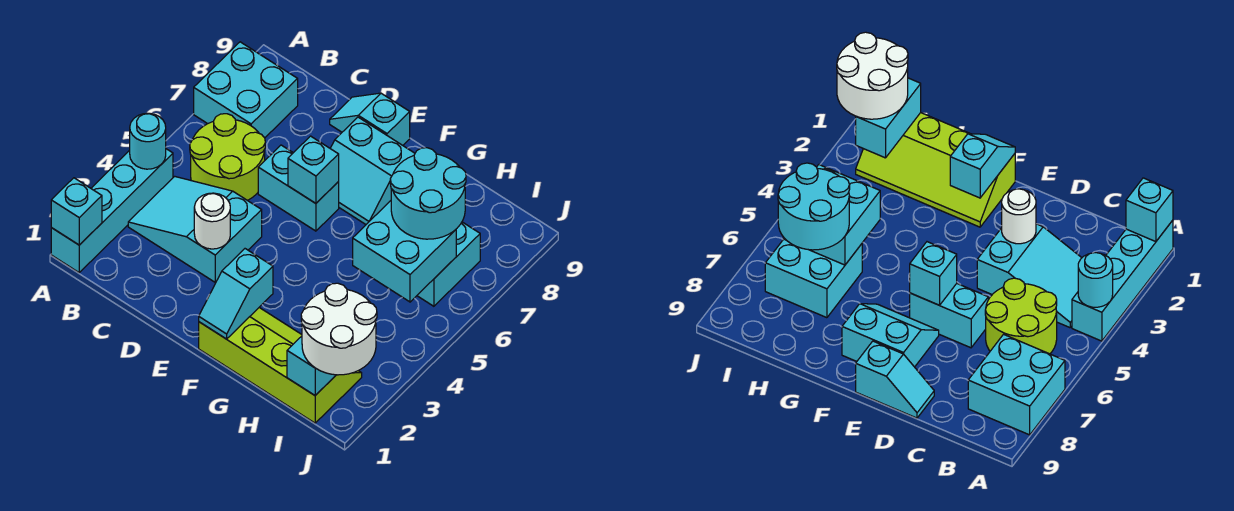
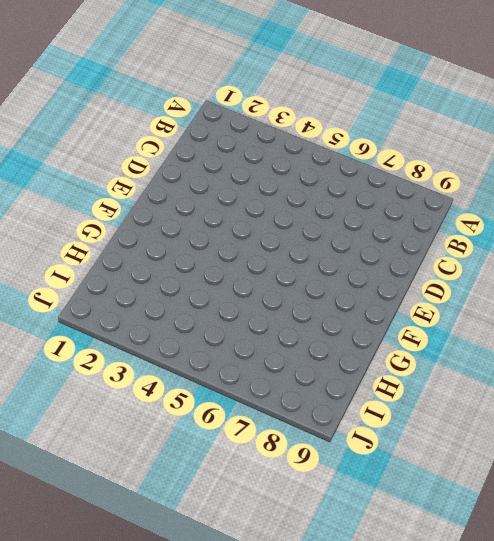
none -> cyan 1x4 brick [51,149,173,272]
none -> cyan 2x2 brick [194,42,298,138]
none -> cyan 2x3 slope [128,176,262,282]

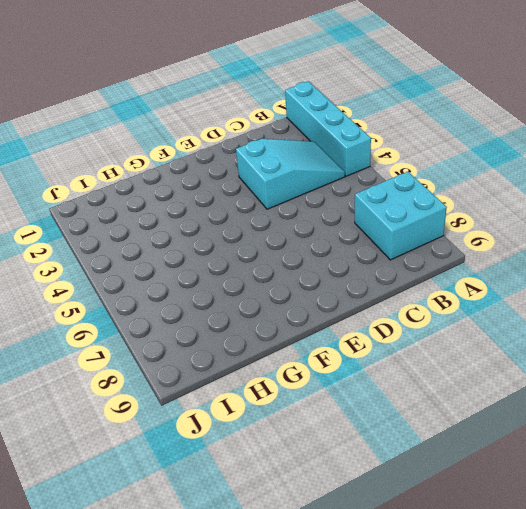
none -> lime 2x2 round brick [190,114,265,201]
none -> cyan 1x2 brick [258,145,339,231]
none -> cyan 1x2 slope [330,93,410,145]

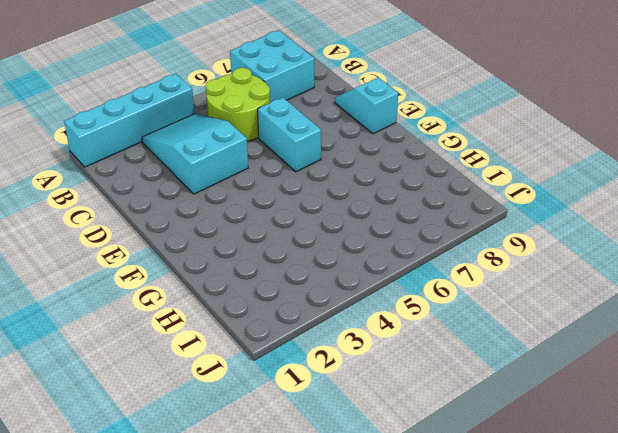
none -> cyan 2x2 slope [330,117,415,224]
none -> lime 2x4 slope [199,308,362,423]
none -> cyan 2x2 brick [417,222,480,306]

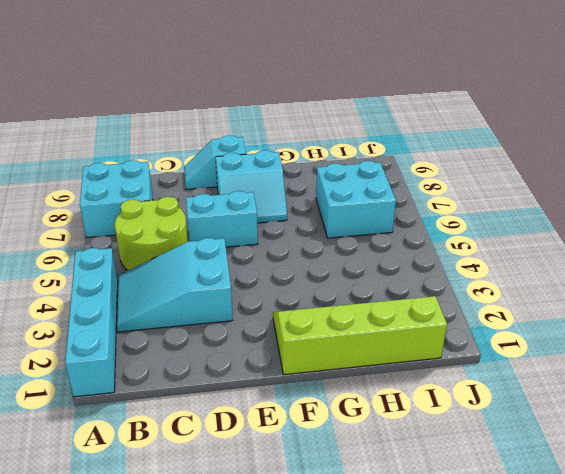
none -> cyan 1x1 brick [51,178,102,245]
none -> cyan 1x1 round brick [130,113,166,169]
none -> white 1x1 round brick [194,193,230,249]

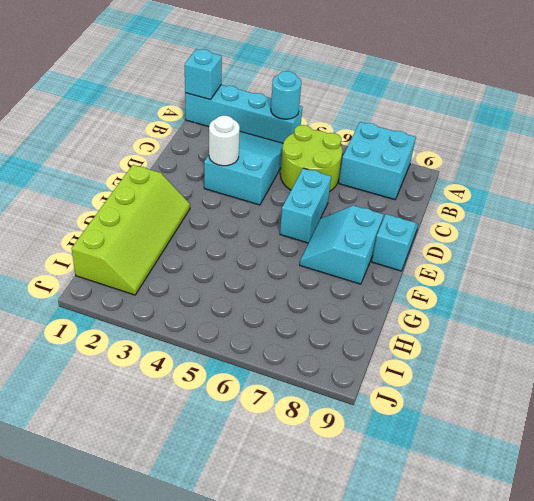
none -> cyan 2x2 brick [417,222,480,306]
none -> cyan 1x1 brick [288,136,339,203]
none -> cyan 1x2 slope [199,249,273,339]

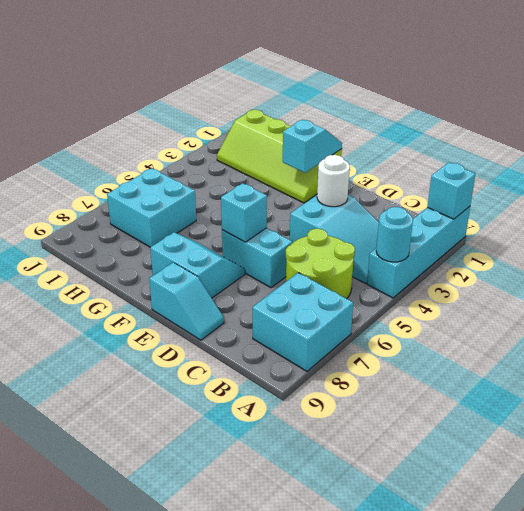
none -> cyan 2x2 brick [353,201,456,302]
none -> cyan 1x2 brick [287,336,336,395]
none -> cyan 2x2 round brick [390,148,466,239]

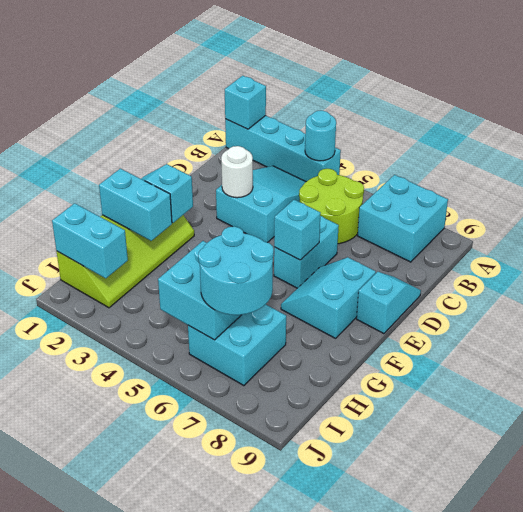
cyan 1x2 brick [99,169,172,241] -> none
none -> white 2x2 round brick [301,283,377,375]

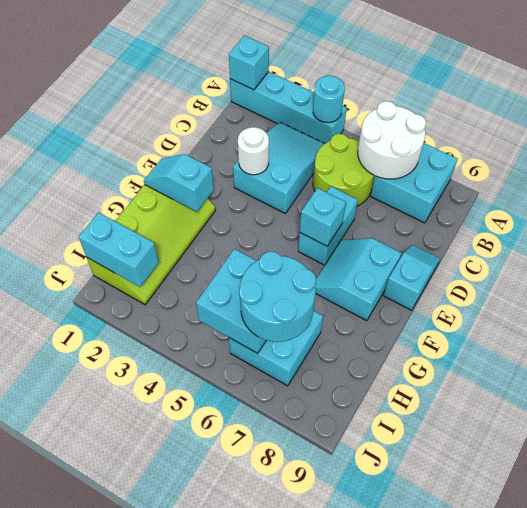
white 2x2 round brick [358,101,426,179] -> white 2x2 round brick moved to [301,283,377,375]

